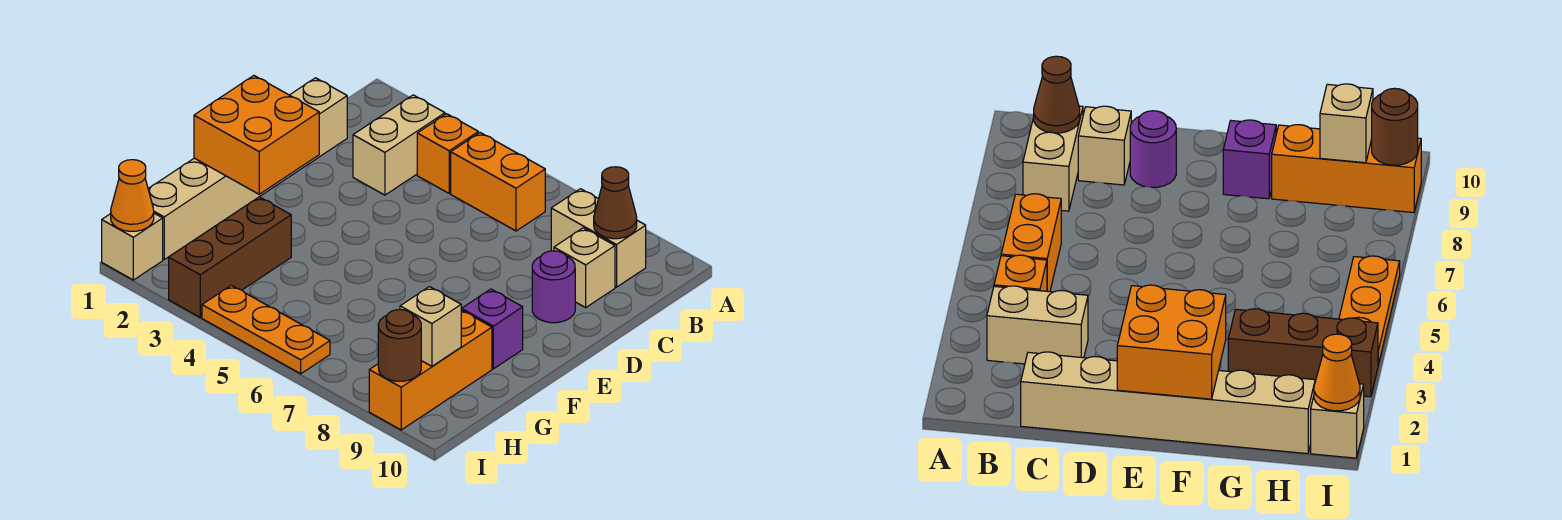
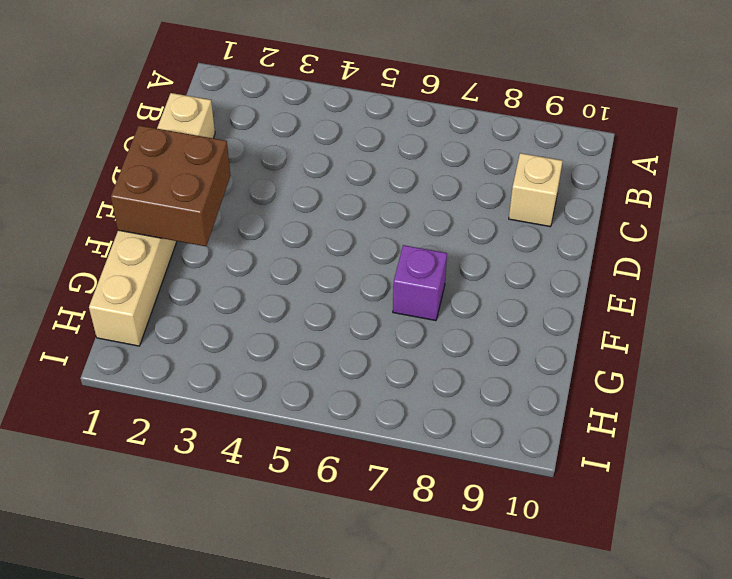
brown 2x2 brick [111,125,231,246] -> orange 2x2 brick [194,76,319,194]
purple 1x1 brick [393,245,447,321] -> purple 1x1 brick moved to [462,289,523,369]
none -> tan 1x2 brick [353,95,445,195]
none -> orange 1x1 brick [417,114,478,193]
none -> orange 1x2 brick [451,133,545,231]

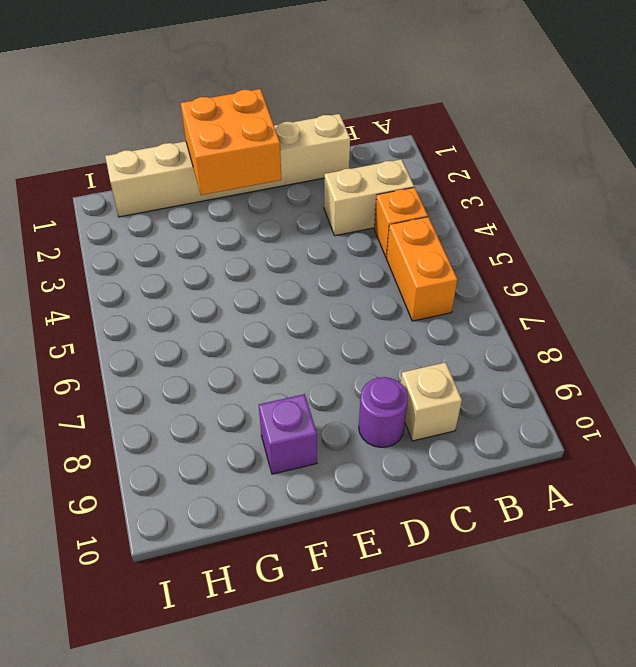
none -> tan 1x2 brick [551,189,646,287]
none -> brown 1x3 brick [169,197,291,317]
none -> orange 1x3 brick [369,310,492,430]

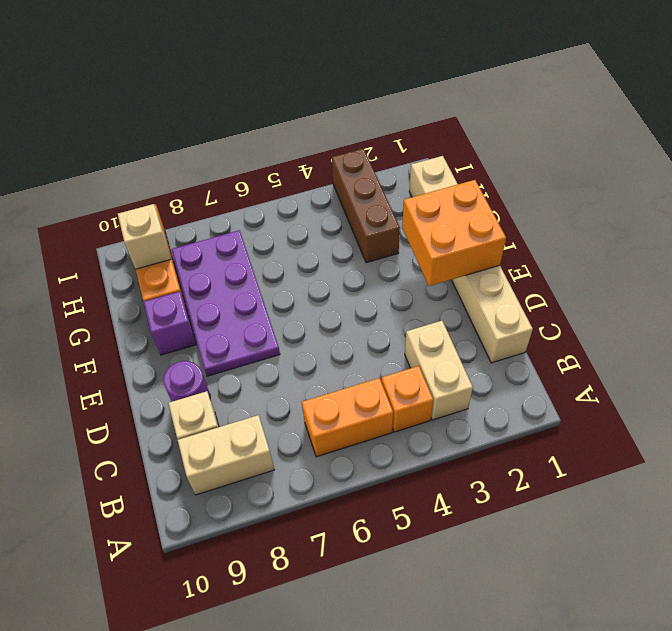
purple 2x4 plate [171,230,280,376] -> none
none -> tan 1x1 brick [102,213,163,280]
none -> orange 1x3 plate [202,285,330,374]
none -> brown 1x1 cone [594,167,637,239]

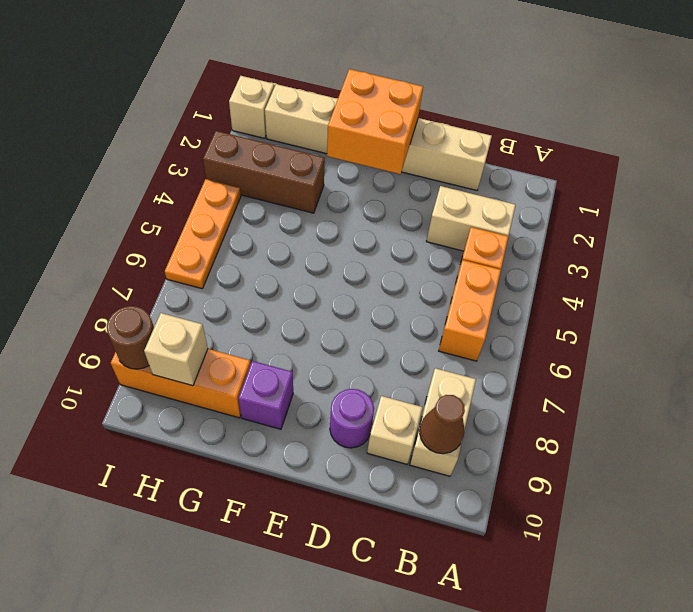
none -> orange 1x1 cone [111,160,154,231]

